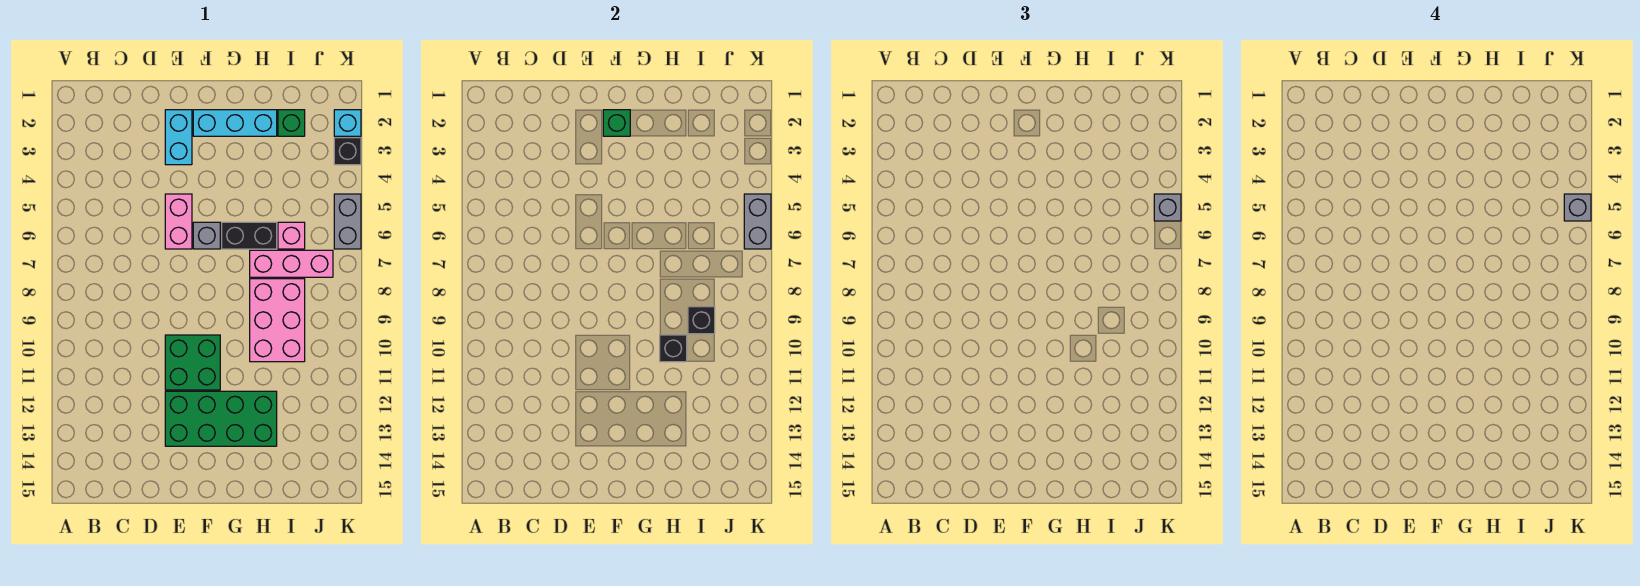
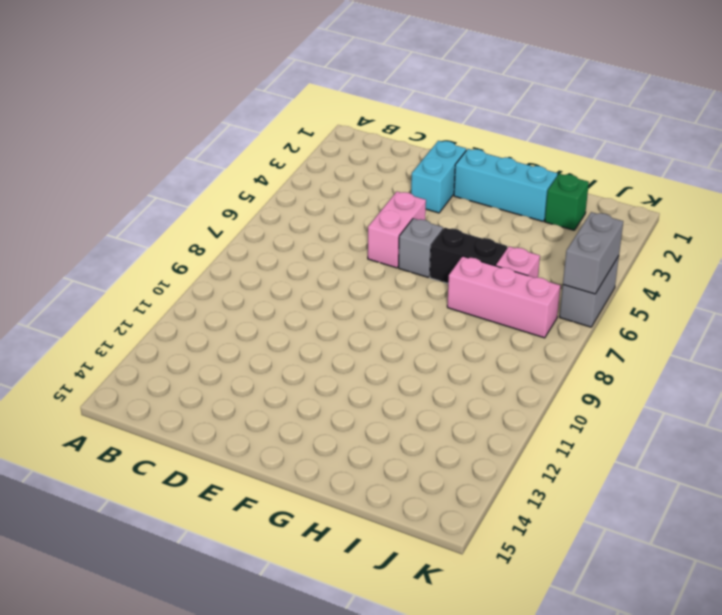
none -> green 2x2 brick [165,335,220,390]
none -> green 2x4 brick [165,391,277,446]
none -> pink 2x3 brick [250,279,305,362]

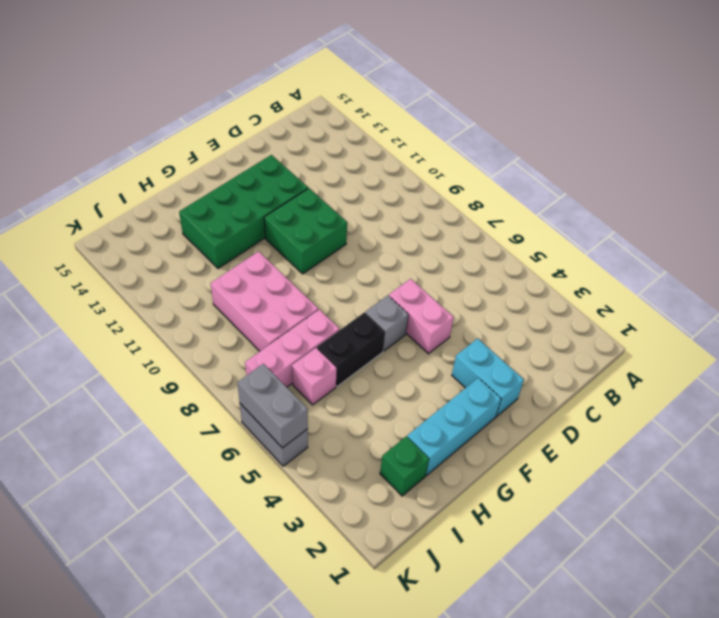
none -> cyan 1x1 brick [334,110,361,136]
none -> black 1x1 brick [334,138,361,165]
none -> green 1x1 brick [603,110,630,136]

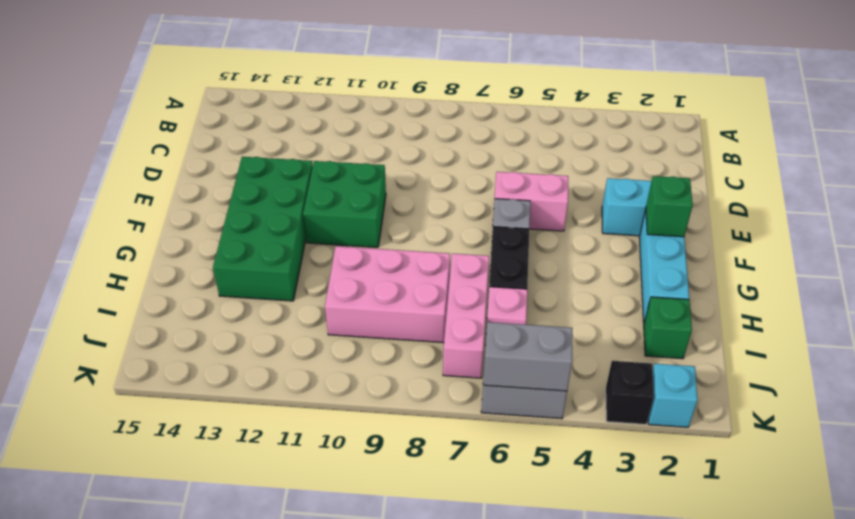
none -> black 1x1 brick [660,335,687,362]
none -> black 1x1 brick [688,307,715,334]
none -> grey 1x1 brick [1154,194,1181,221]

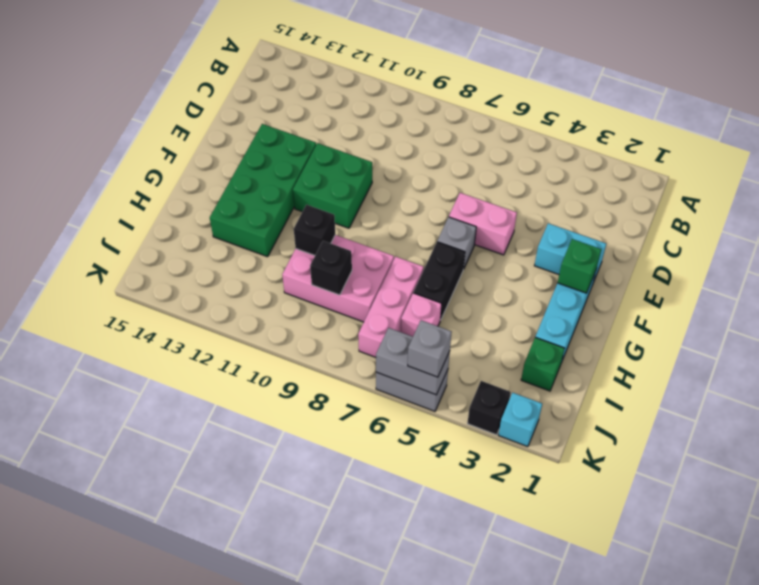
none -> grey 1x1 brick [1564,194,1591,221]

